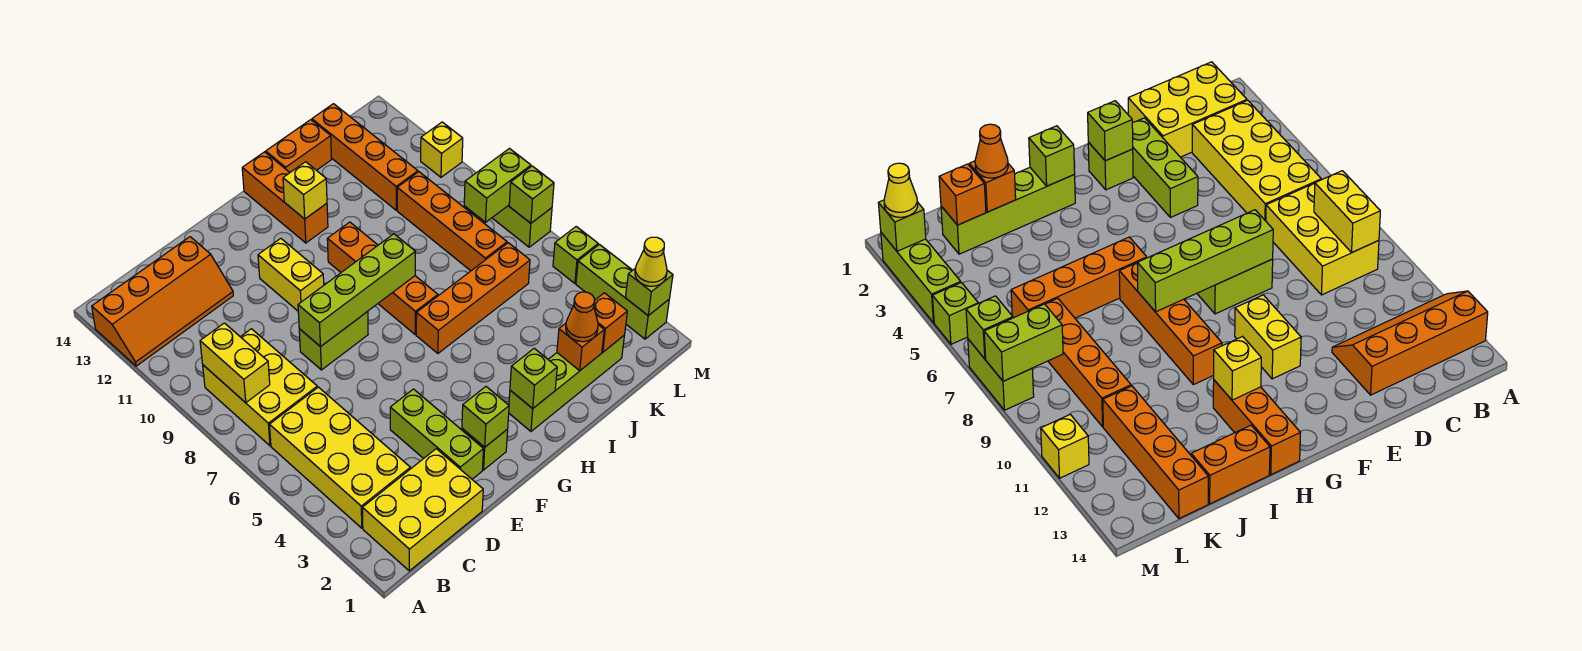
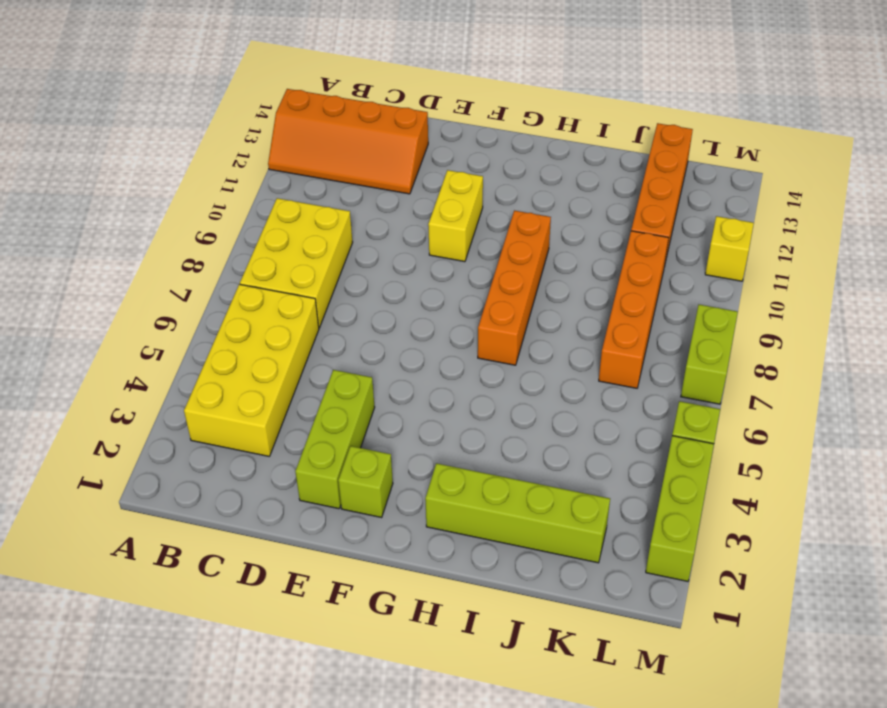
none -> yellow 2x3 brick [362,449,483,571]
none -> lime 1x2 brick [299,311,368,370]
none -> orange 1x4 brick [416,243,530,353]
none -> orange 1x3 brick [242,152,328,243]

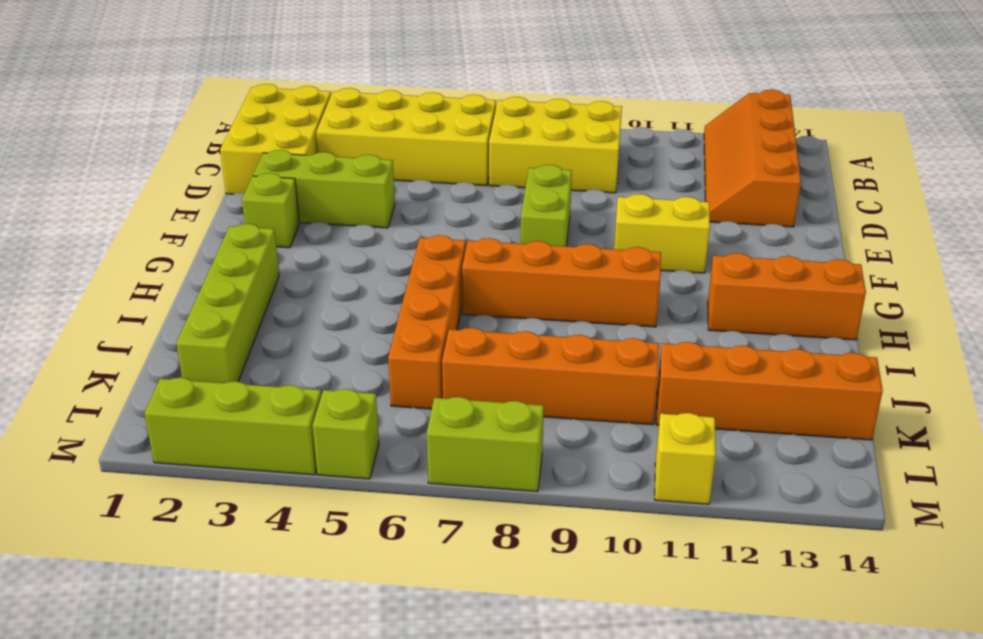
none -> orange 1x2 brick [266,120,331,172]
none -> yellow 1x2 brick [200,323,270,403]
none -> lime 1x4 brick [298,234,415,347]
none -> lime 1x1 brick [462,387,509,447]

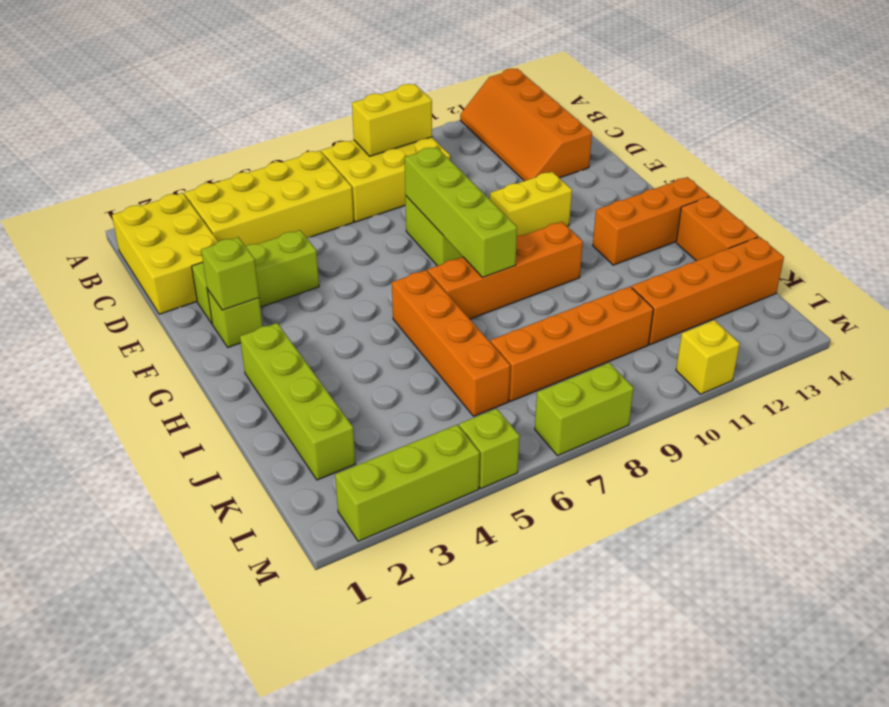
none -> lime 1x1 brick [510,348,557,409]
none -> yellow 1x1 brick [283,162,327,219]
none -> orange 1x1 brick [557,323,604,371]
none -> orange 1x1 brick [594,293,627,352]

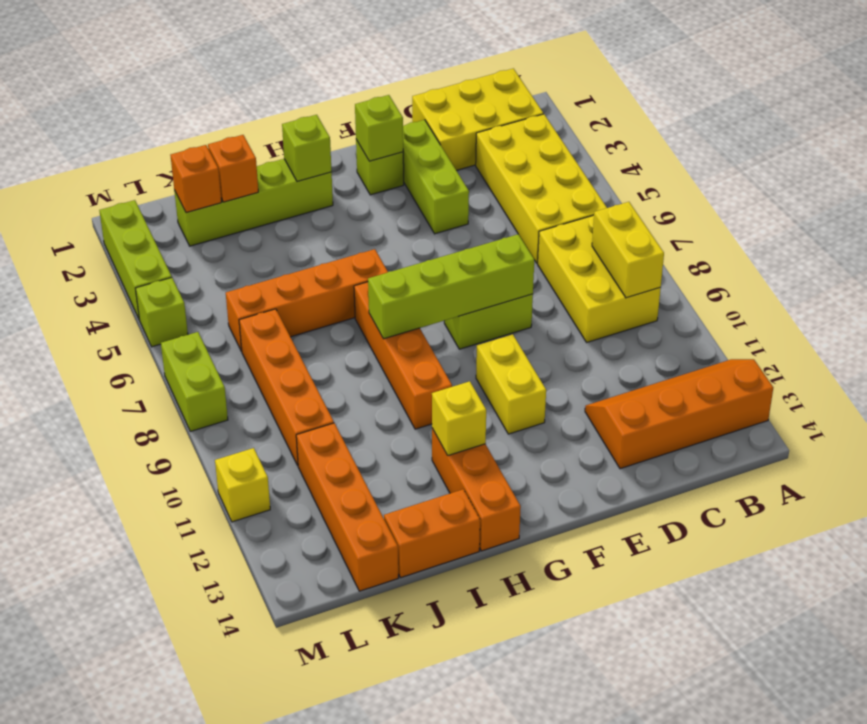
none -> lime 1x2 brick [464,149,531,222]
none -> lime 1x1 brick [625,269,673,316]
none -> lime 1x1 brick [509,166,554,223]
none -> orange 1x1 cone [566,292,598,342]

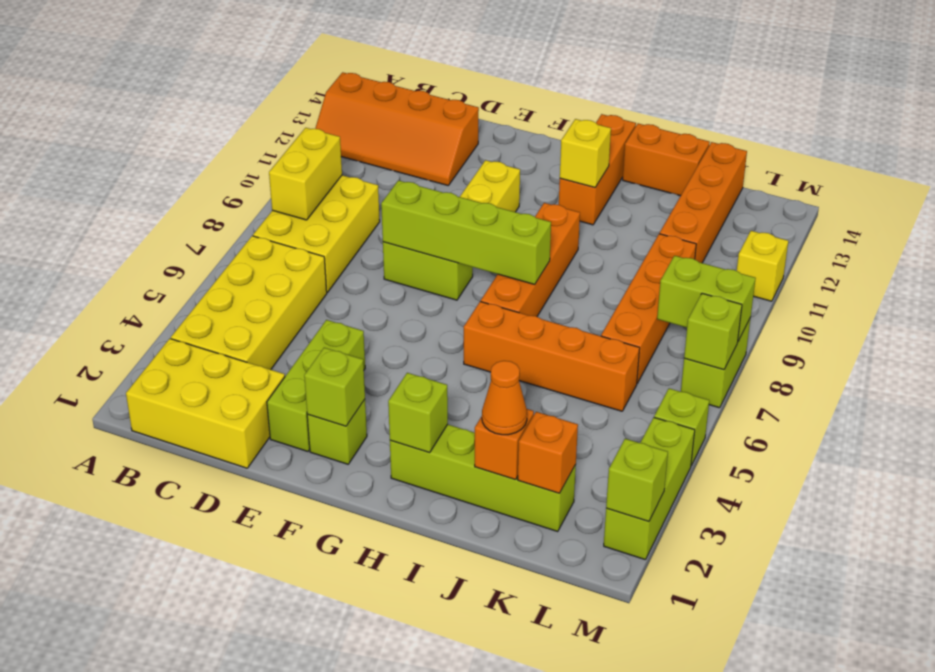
none -> yellow 1x1 cone [635,237,667,286]

